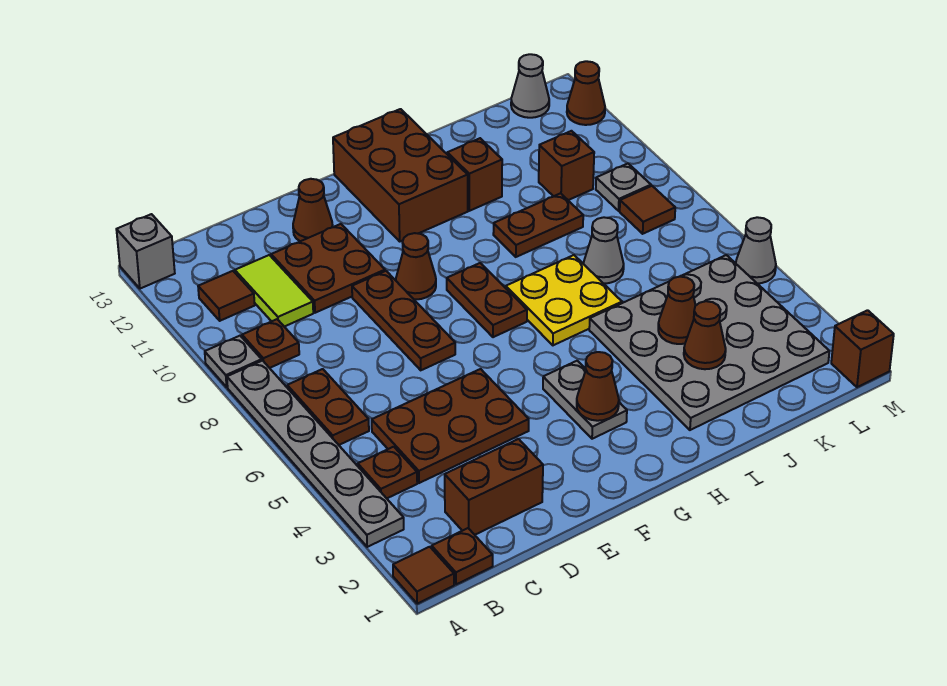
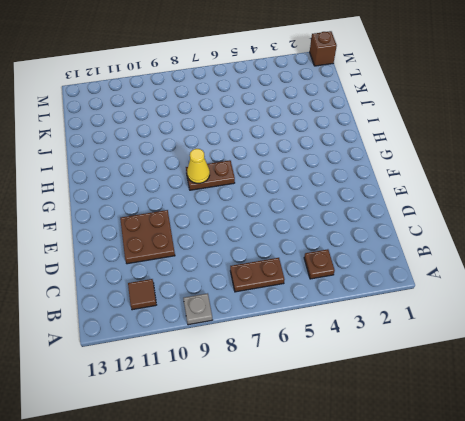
yellow 1x1 cone [187,149,210,183] -> none
none -> brown 1x1 tile [393,547,454,604]
none -> grey 1x6 plate [227,361,404,547]
none -> grey 1x1 brick [116,214,175,289]
none -> brown 1x1 plate [432,528,493,584]

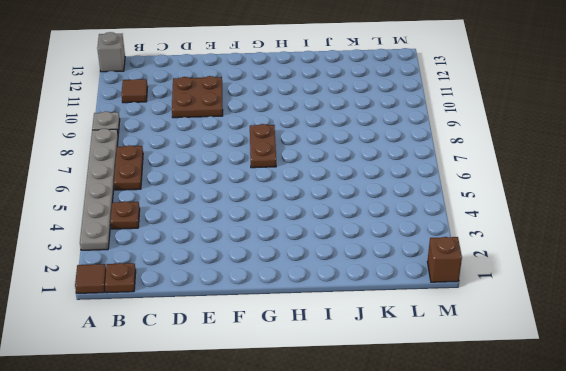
none -> brown 1x1 plate [242,319,299,368]
none -> brown 1x2 brick [445,439,543,535]
none -> brown 2x3 plate [372,369,529,483]
none -> lime 1x2 tile [235,255,313,327]

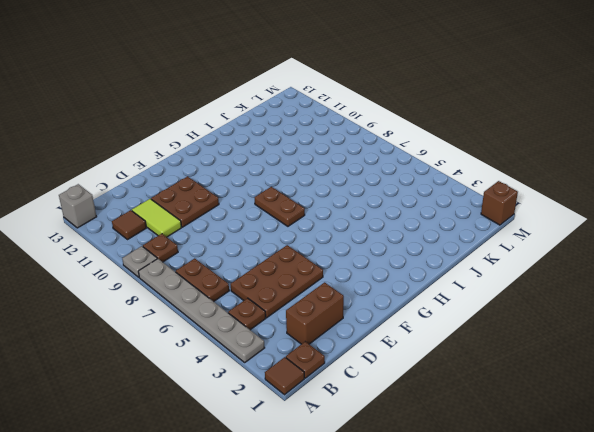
none -> brown 1x3 plate [352,271,455,370]
none -> brown 1x1 cone [293,179,333,241]
none -> brown 1x1 cone [396,233,436,299]
none -> grey 1x2 plate [543,361,627,439]

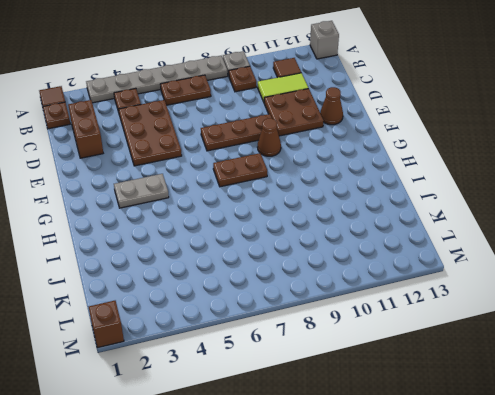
none -> brown 2x3 brick [333,109,468,241]
none -> yellow 2x2 plate [506,255,622,345]
none -> grey 4x4 plate [589,255,829,430]
none -> brown 1x2 plate [493,193,583,257]

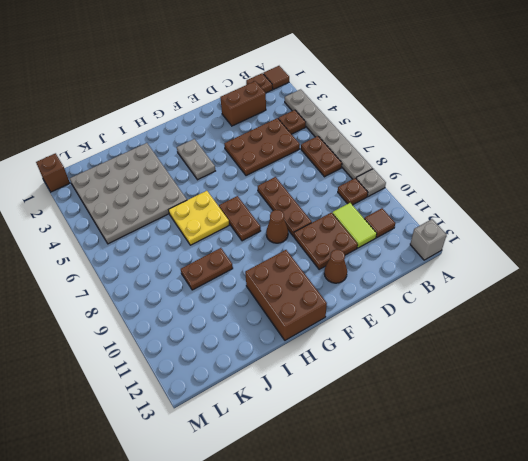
none -> brown 1x1 brick [447,138,502,211]
none -> grey 1x1 cone [583,217,624,284]
none -> brown 1x1 brick [539,131,594,200]
none -> brown 1x1 tile [620,186,675,234]

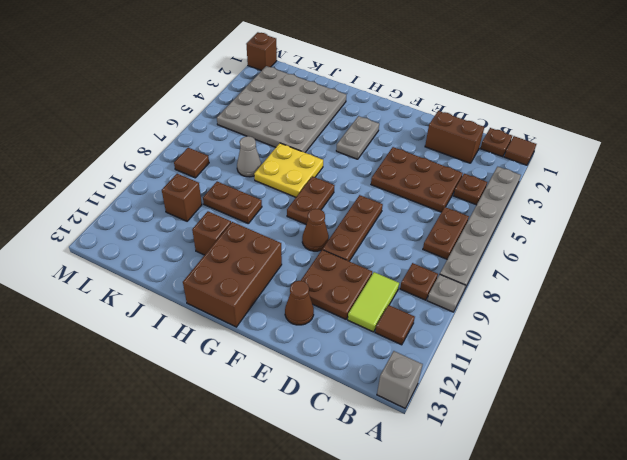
none -> grey 1x1 plate [596,164,651,211]
none -> grey 1x1 cone [511,54,549,118]
none -> grey 1x1 cone [736,217,776,283]
none -> brown 1x1 cone [567,61,605,125]

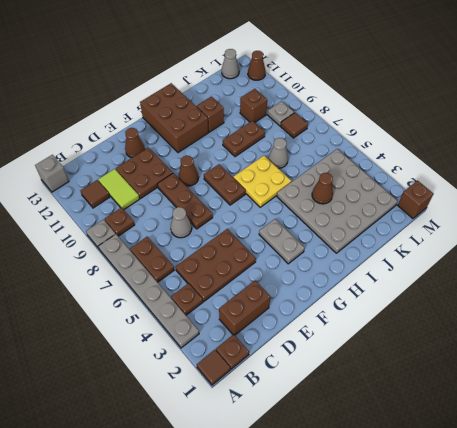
grey 1x1 cone [171,207,192,238] -> grey 1x1 cone moved to [736,217,776,283]
none -> brown 1x1 cone [577,352,619,421]
none -> brown 1x1 cone [684,301,726,369]

